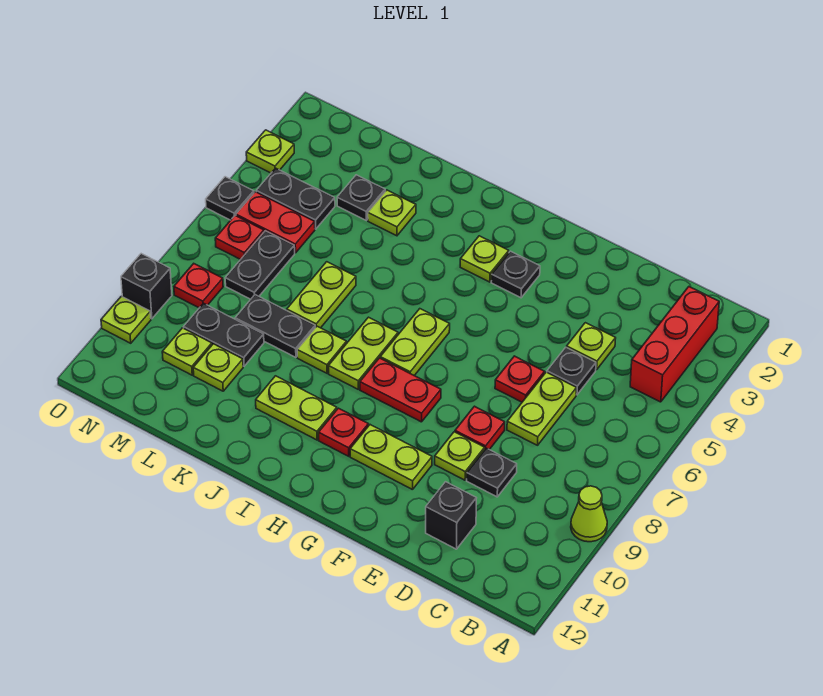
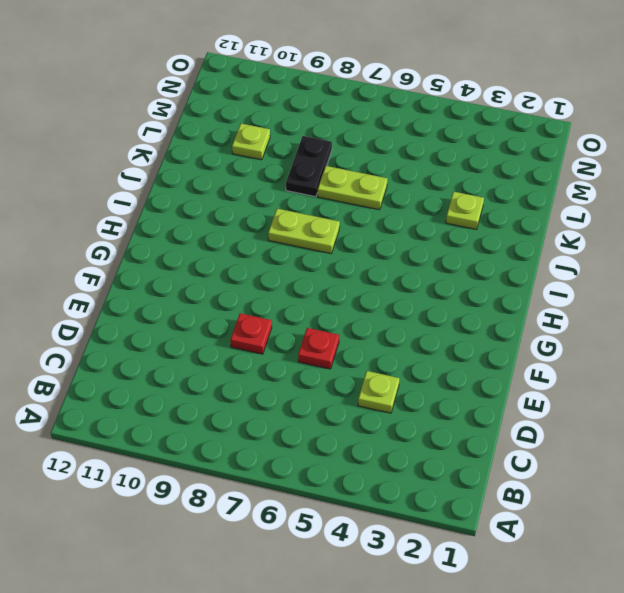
none -> lime 1x1 cone [571,486,607,542]
none -> red 1x3 brick [630,287,719,402]
none -> black 1x1 plate [547,347,596,395]
none -> lime 1x2 plate [507,372,576,445]

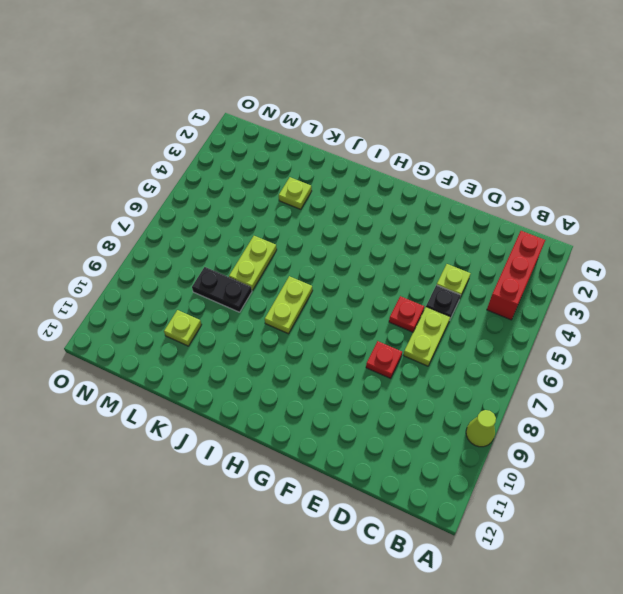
none -> black 1x1 plate [467,448,517,497]
none -> black 1x1 brick [426,482,476,549]
none -> lime 1x1 plate [435,432,485,480]
none -> lime 1x2 plate [350,425,432,490]

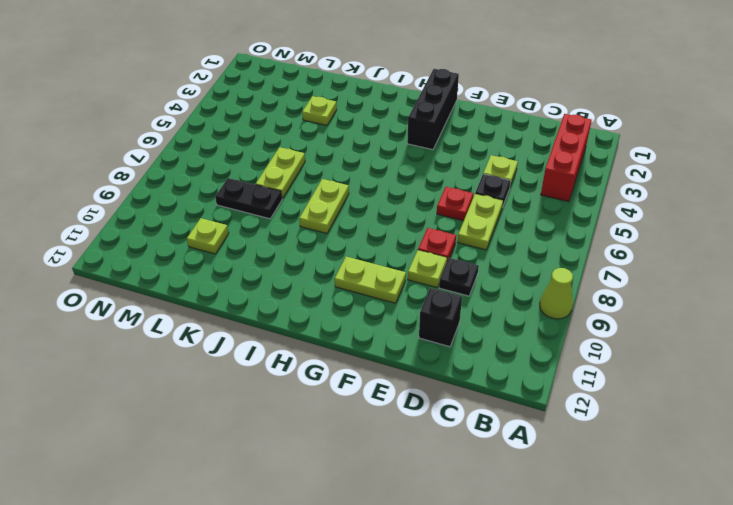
black 1x3 brick [407,69,459,150] -> black 1x1 plate [491,251,540,298]
none -> red 1x2 plate [360,358,441,422]
none -> lime 1x1 plate [460,236,509,282]
none -> lime 1x2 plate [380,309,450,376]
none -> red 1x1 plate [319,408,368,456]

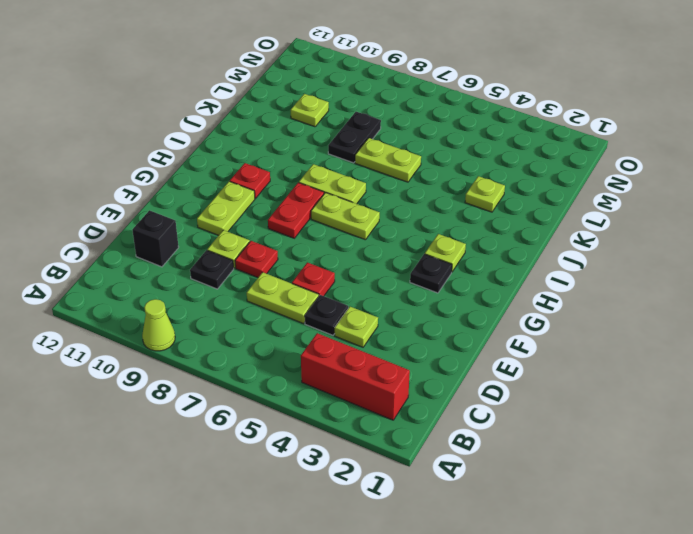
none -> lime 1x2 plate [256,376,337,440]
none -> lime 1x1 plate [297,326,347,373]
none -> black 1x1 plate [337,175,385,220]
none -> black 1x2 plate [184,303,264,366]

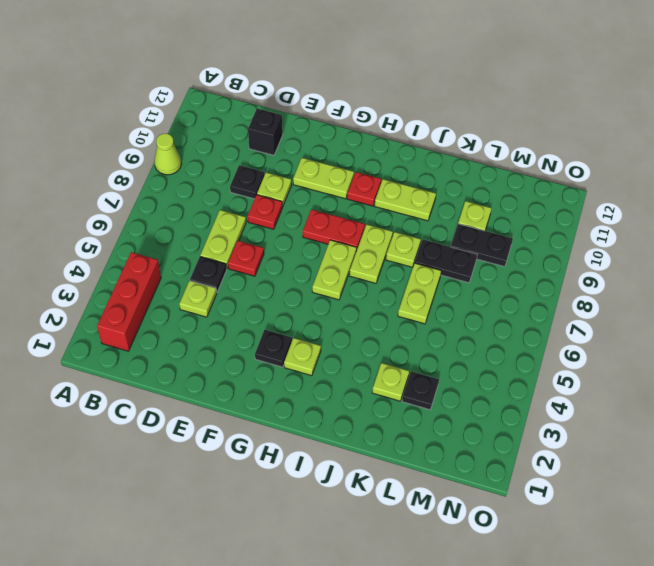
none -> black 1x2 plate [256,168,335,229]
none -> red 1x2 plate [236,192,315,253]
none -> black 1x2 plate [225,231,295,299]
none -> lime 1x1 plate [162,328,212,375]

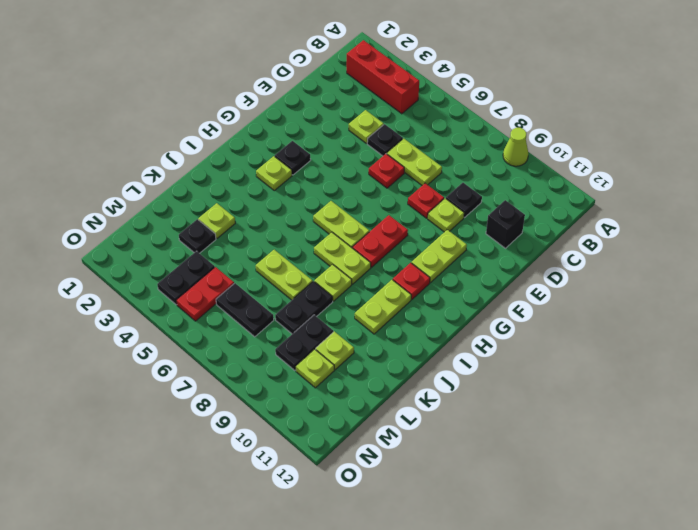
none -> red 1x1 plate [215,216,264,260]
none -> red 1x1 plate [174,264,223,308]
none -> lime 1x1 plate [246,130,294,173]
none -> black 1x1 plate [206,177,254,220]

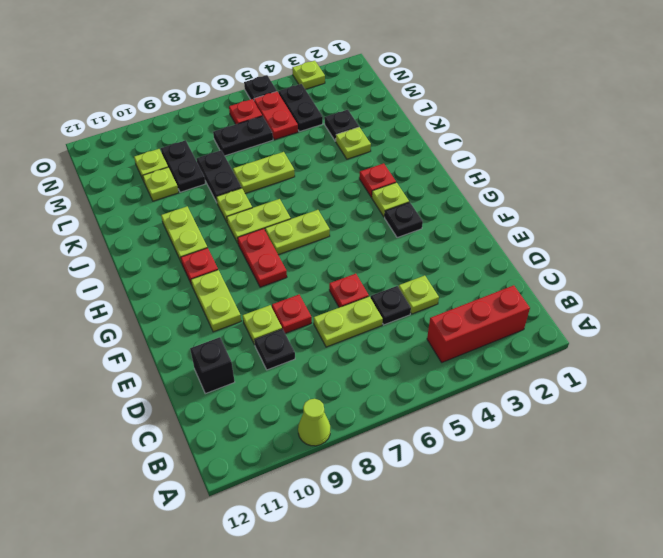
red 1x1 plate [359,163,396,197] -> red 1x1 plate moved to [174,264,223,308]
none -> black 1x1 brick [121,254,172,319]
none -> lime 1x1 plate [101,296,151,343]

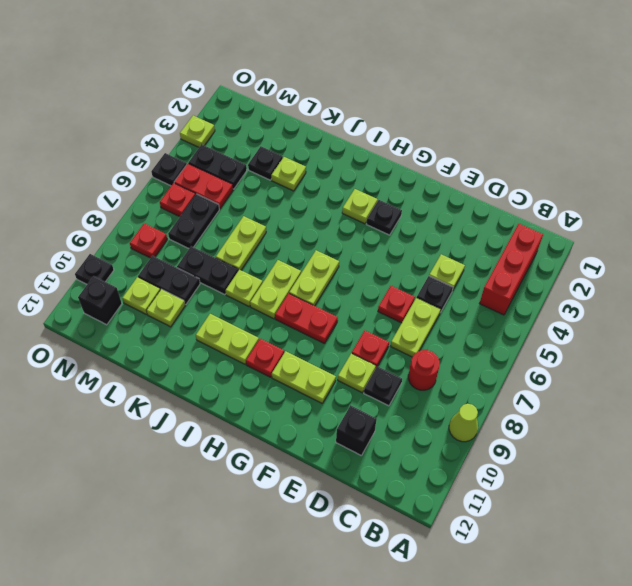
red 1x1 round brick [408,350,440,390] -> none
black 1x1 brick [78,276,122,325] -> black 1x1 brick moved to [121,254,172,319]
black 1x1 plate [75,254,114,284] -> lime 1x1 plate [101,296,151,343]

